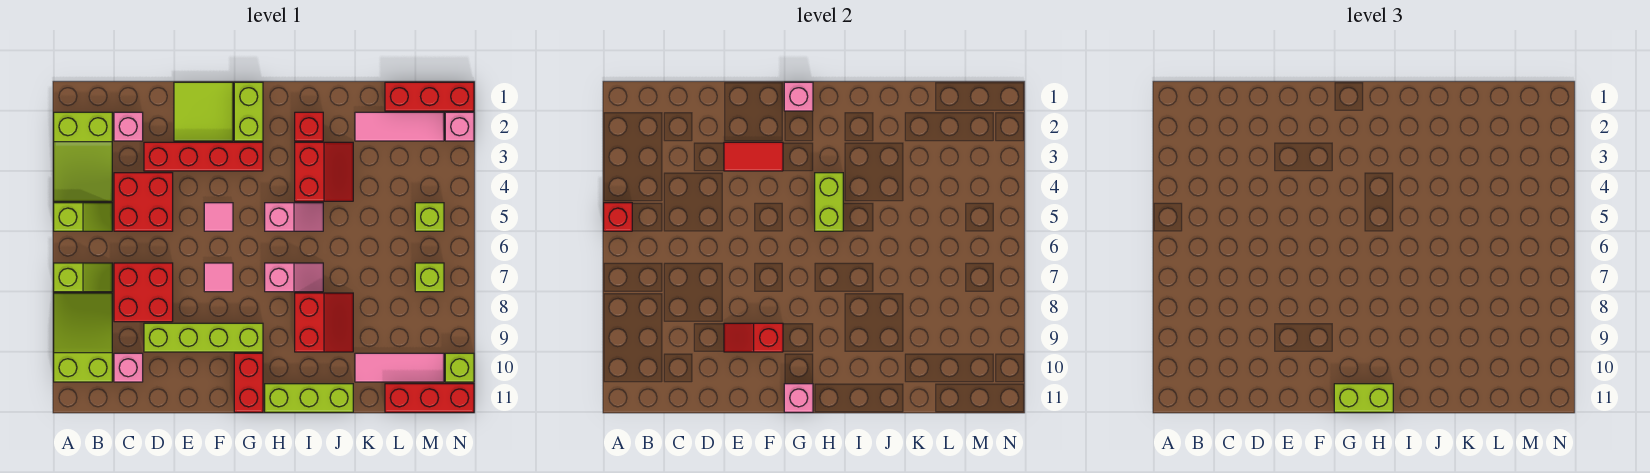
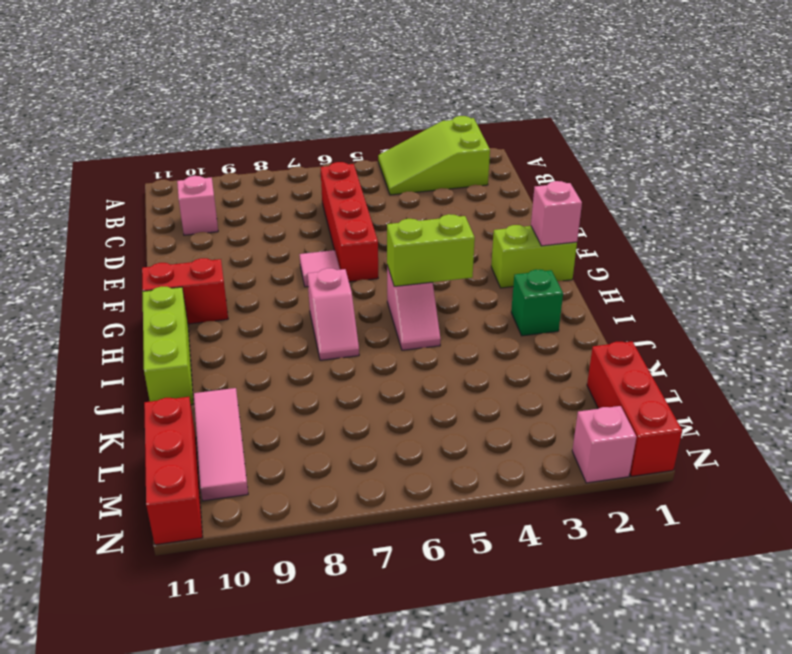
red 1x4 brick [321,162,378,282] -> red 1x4 brick moved to [144,142,263,171]
green 1x1 brick [511,270,563,336] -> red 1x1 brick [295,112,323,141]
none -> lime 1x2 slope [54,203,112,231]
none -> lime 1x2 slope [54,263,112,292]
none -> lime 2x3 slope [54,293,112,382]
none -> pink 1x1 brick [114,112,143,141]

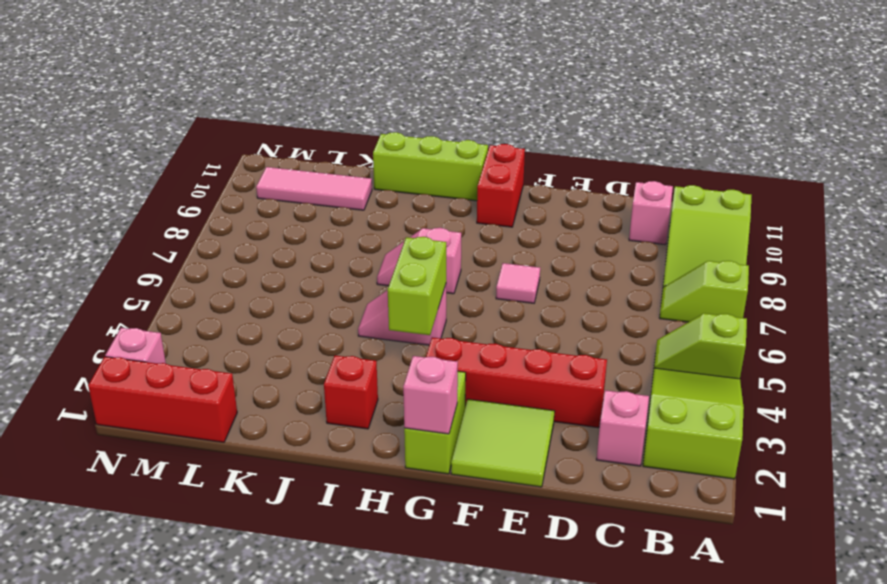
none -> red 2x2 brick [114,173,173,231]
none -> red 2x2 brick [114,263,173,322]
none -> lime 1x4 brick [144,323,263,352]
none -> pink 1x1 tile [204,203,233,231]

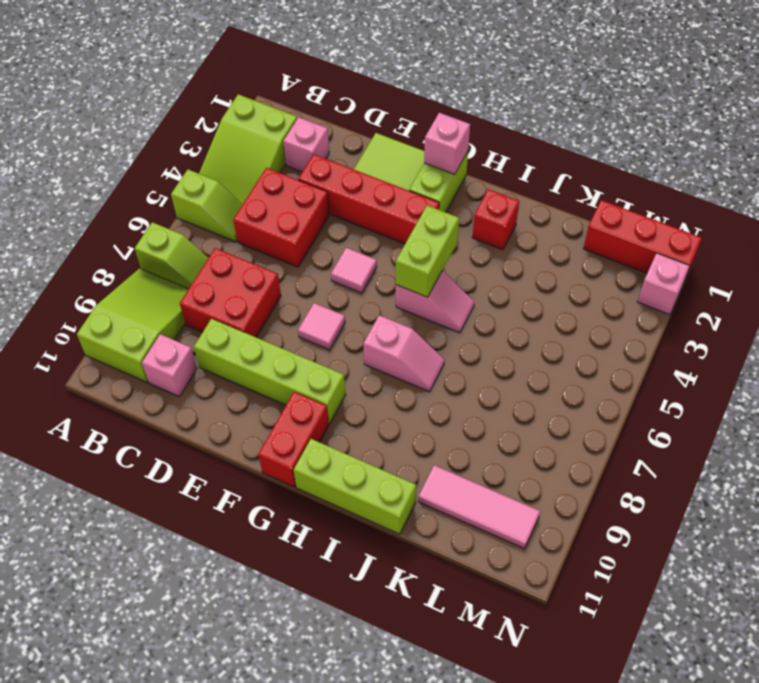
none -> red 2x2 slope [295,142,353,201]
none -> red 2x2 slope [295,293,353,352]
none -> pink 1x3 tile [355,112,444,141]
none -> red 1x3 brick [385,384,474,412]

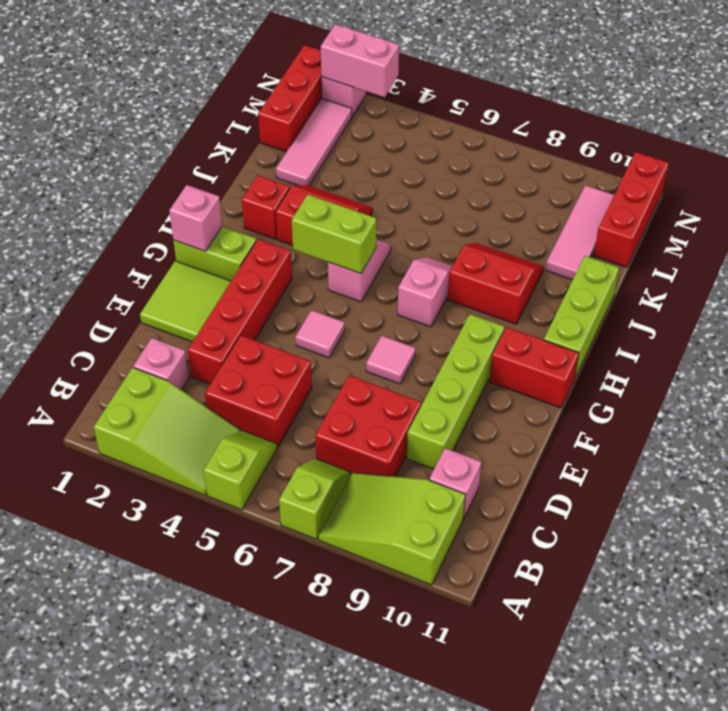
pink 1x2 brick [321,24,399,97] -> none
none -> lime 1x1 brick [415,203,444,231]
none -> lime 1x1 brick [415,263,444,292]
none -> lime 1x1 brick [445,353,474,382]
none -> red 1x1 brick [604,203,632,231]

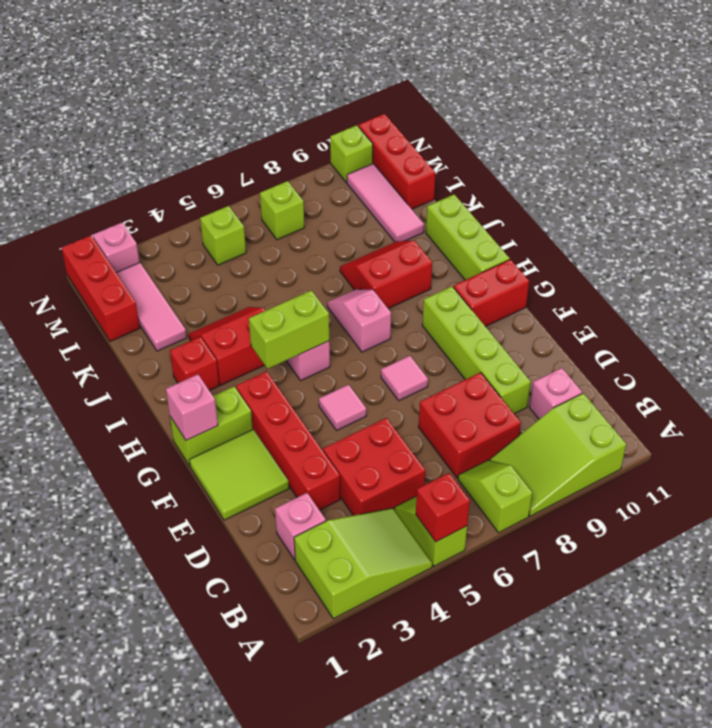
none -> red 1x2 tile [724,142,783,171]
none -> red 1x2 slope [724,323,783,352]
none -> pink 1x1 brick [784,384,813,412]
none -> lime 1x2 brick [1334,384,1393,412]

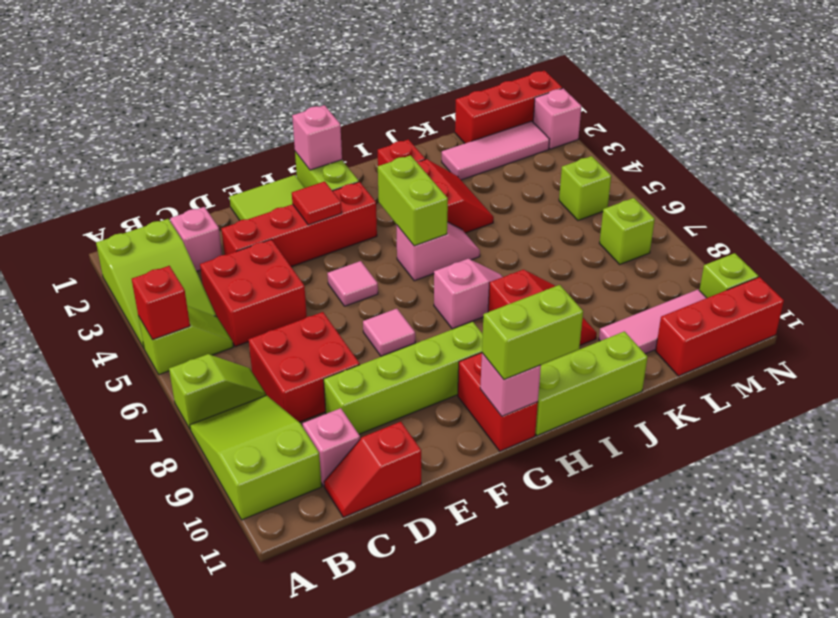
red 1x2 slope [324,422,421,517] -> red 1x2 slope moved to [724,323,783,352]
red 1x1 tile [292,181,342,225] -> red 1x2 tile [724,142,783,171]

